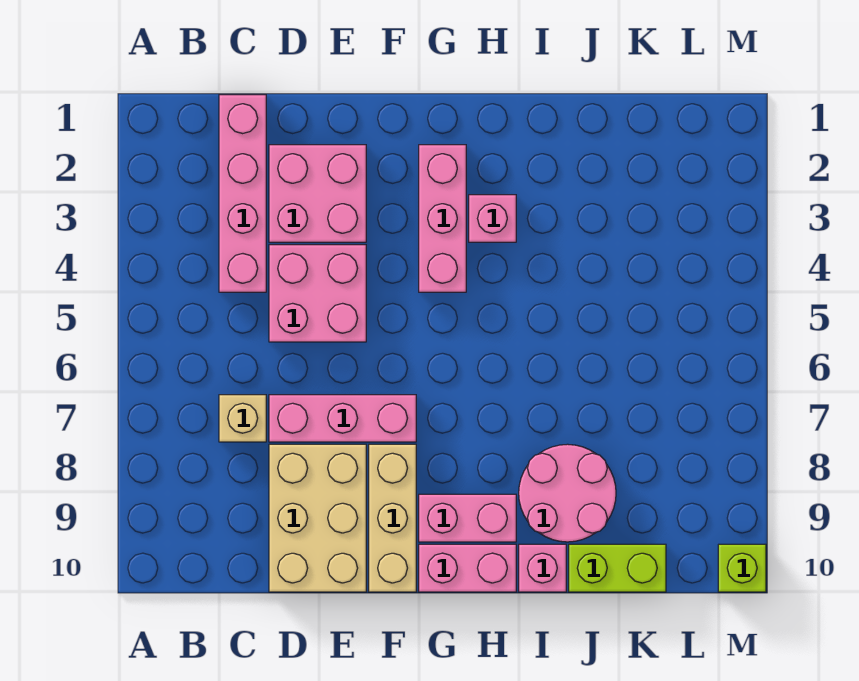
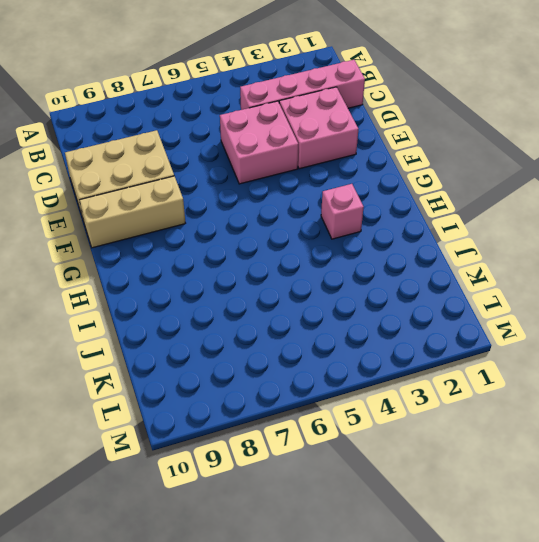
none -> tan 1x1 brick [219,395,266,442]
none -> pink 1x3 brick [269,395,416,442]
none -> pink 1x3 brick [419,145,466,292]

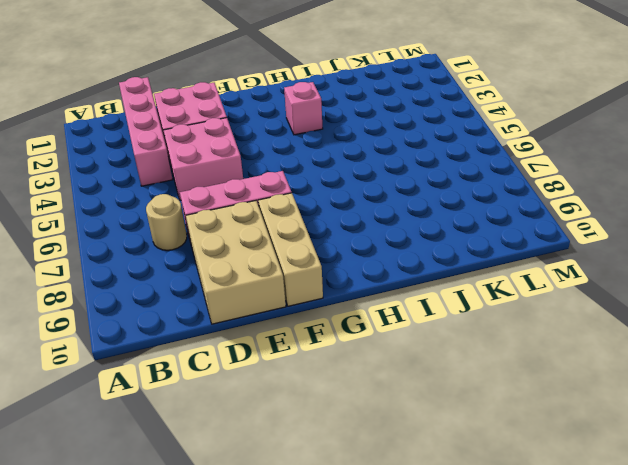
tan 1x1 round brick [146,194,187,250] -> tan 1x1 brick [219,395,266,442]
none -> pink 1x3 brick [419,145,466,292]
none -> pink 1x2 brick [419,494,516,542]
none -> pink 1x2 brick [419,544,516,592]

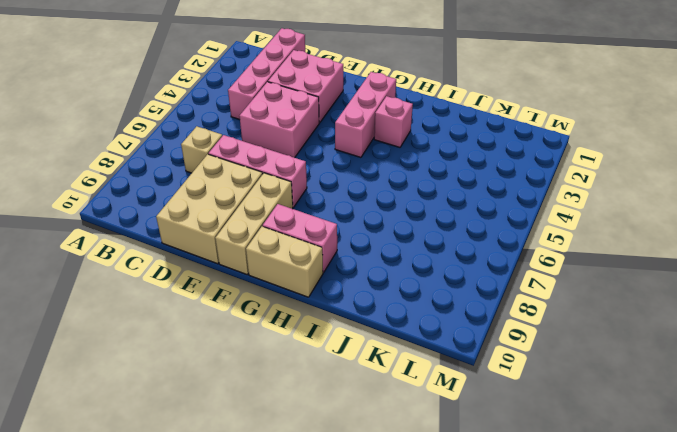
tan 1x2 brick [246,226,323,297] -> pink 1x2 brick [419,544,516,592]
none -> pink 2x2 round brick [519,444,616,542]
none -> pink 1x1 brick [519,544,566,592]
none -> lime 1x2 brick [569,544,666,592]

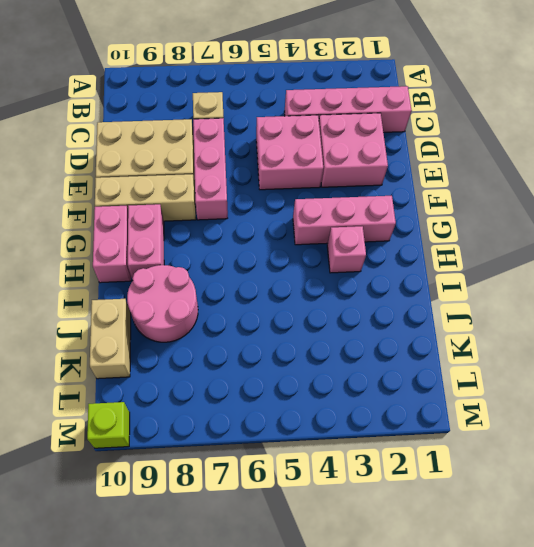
tan 1x2 brick [90,299,131,379] -> lime 1x2 brick [569,544,666,592]
none -> pink 1x1 brick [519,544,566,592]

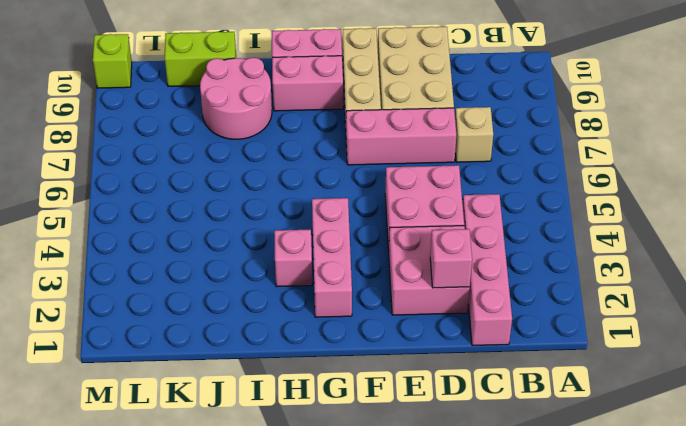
pink 1x1 brick [430,229,472,288] -> pink 1x1 brick moved to [519,544,566,592]

